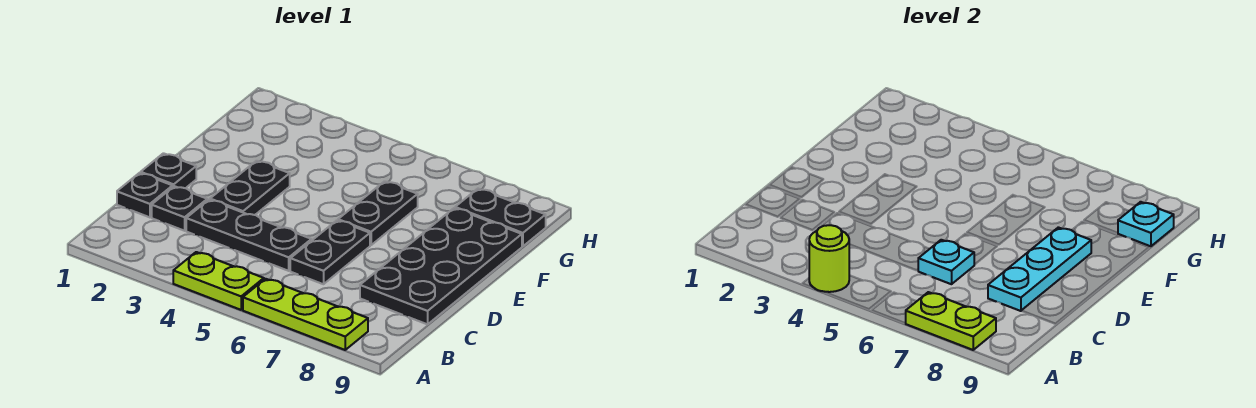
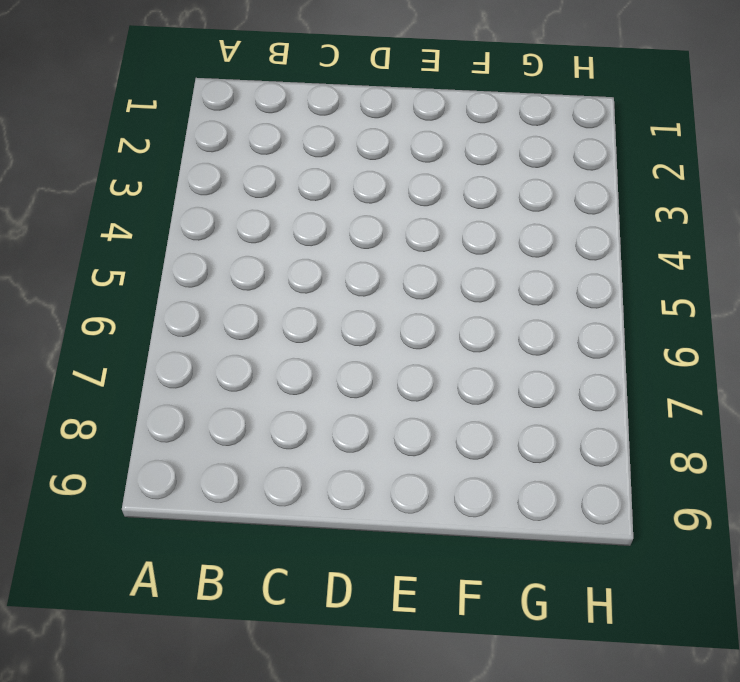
none -> lime 1x2 plate [173,252,264,310]
none -> lime 1x3 plate [243,279,368,350]
none -> black 1x1 plate [117,173,173,217]

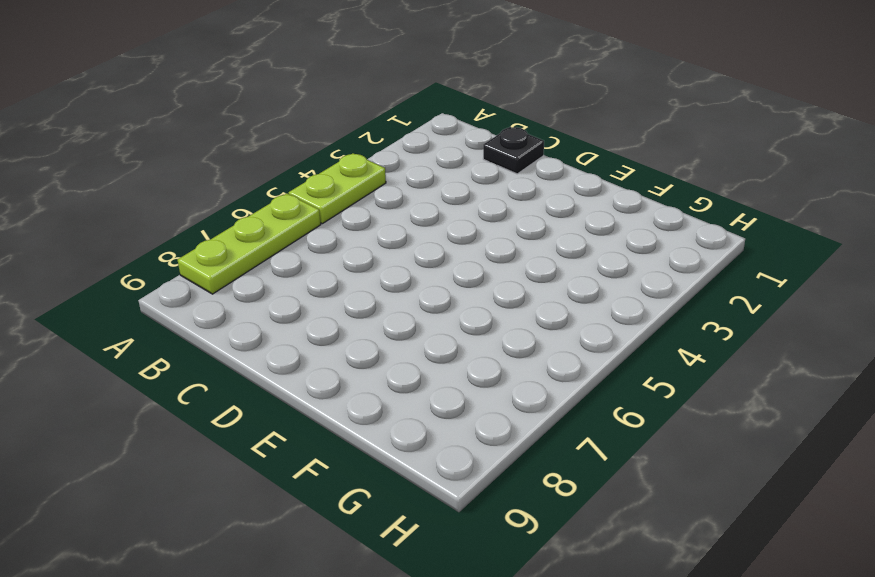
none -> black 1x1 plate [152,186,207,231]
none -> black 1x3 plate [186,200,311,271]
none -> black 1x2 plate [290,220,370,284]

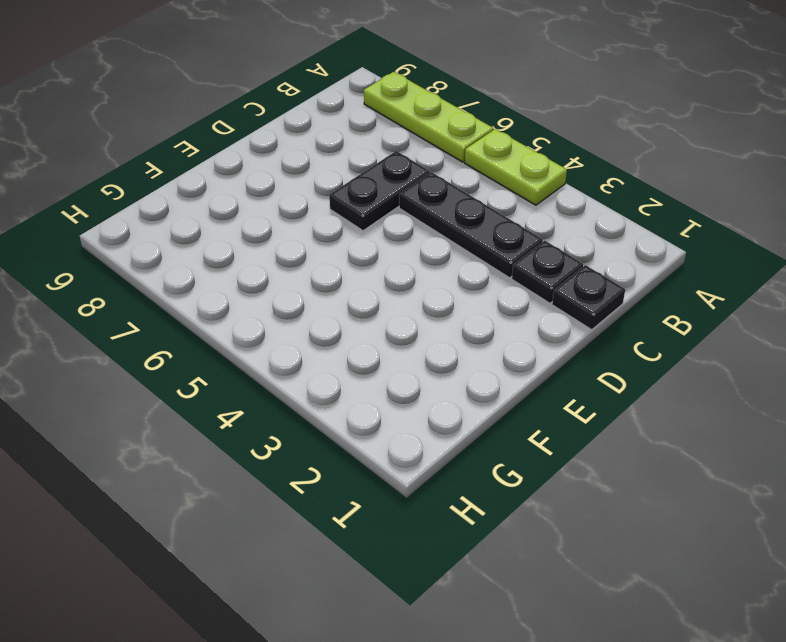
none -> black 2x4 plate [360,208,522,324]
none -> black 1x1 plate [141,153,196,188]
none -> black 1x2 plate [210,161,290,215]

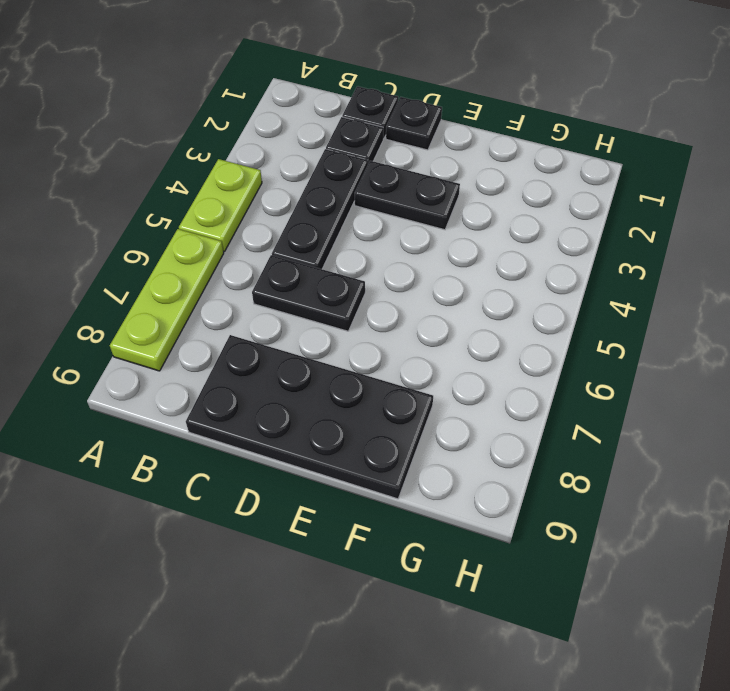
none -> black 1x2 plate [338,181,418,245]
none -> black 1x2 plate [455,189,546,246]
none -> lime 1x1 round brick [809,225,850,292]

